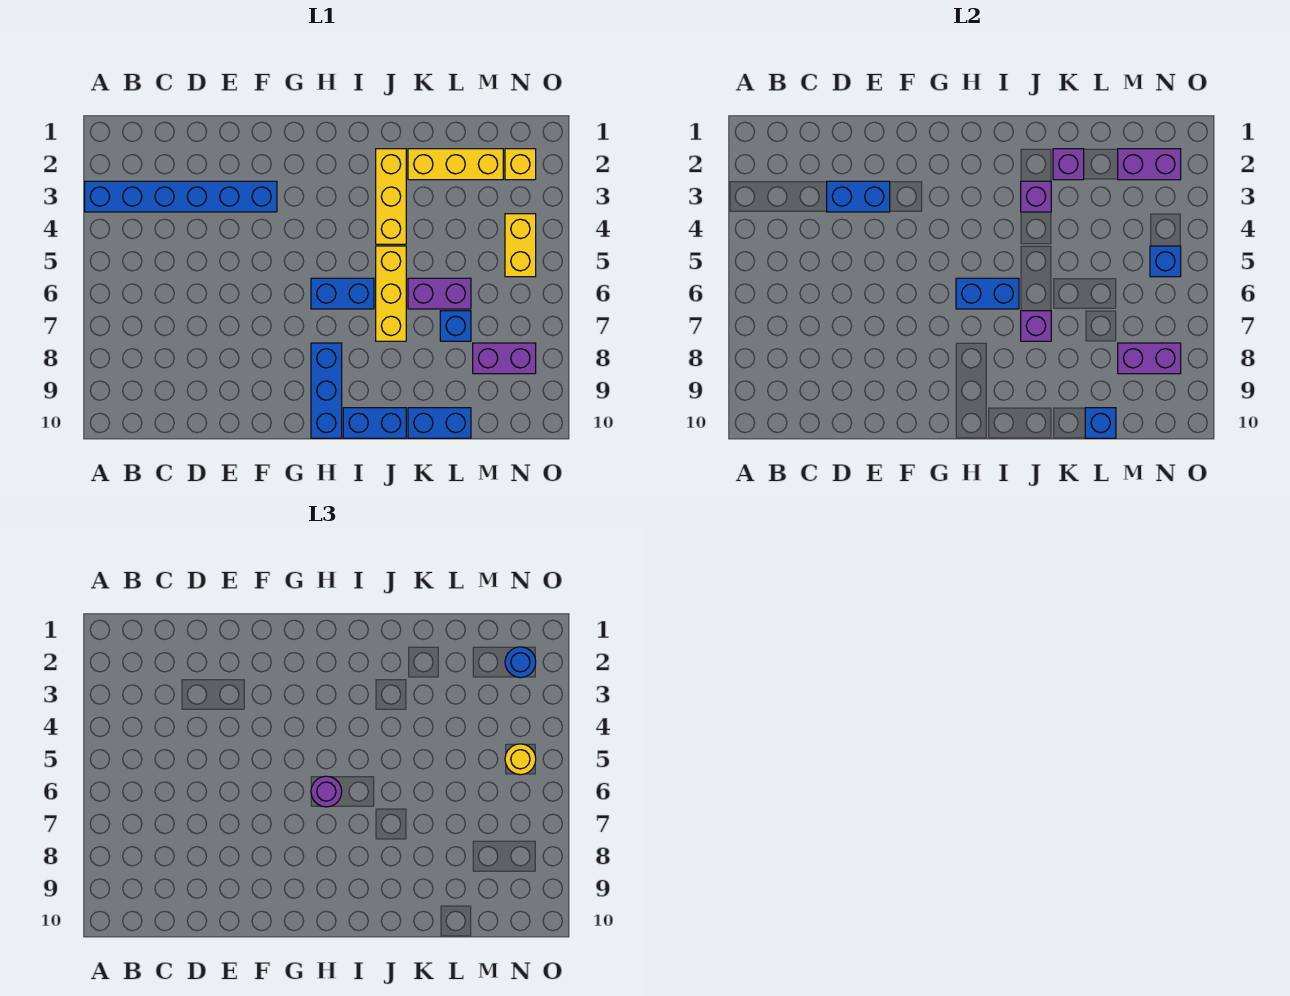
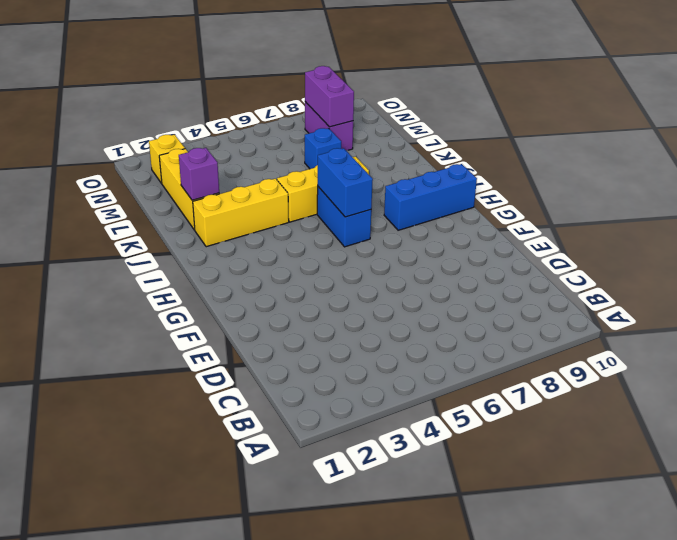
none -> blue 1x6 brick [85,181,277,212]
none -> blue 1x2 brick [343,408,406,438]
none -> purple 1x2 brick [408,278,471,309]

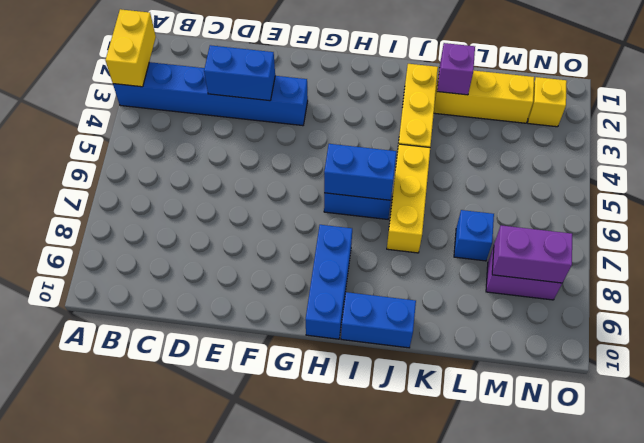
yellow 1x2 brick [106,9,156,87] -> yellow 1x2 brick moved to [505,214,536,277]
none -> purple 1x2 brick [408,278,471,309]
none -> blue 1x2 brick [408,408,471,438]
none -> purple 1x1 brick [1021,181,1051,212]

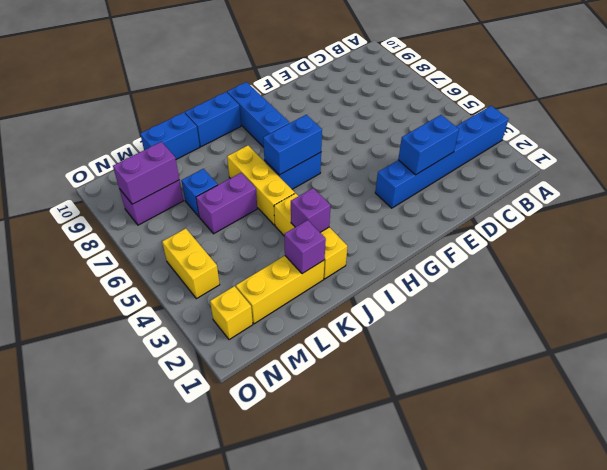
none -> purple 1x1 brick [1021,311,1051,341]
none -> blue 1x1 brick [1085,408,1116,438]
none -> purple 1x2 brick [1118,149,1181,180]

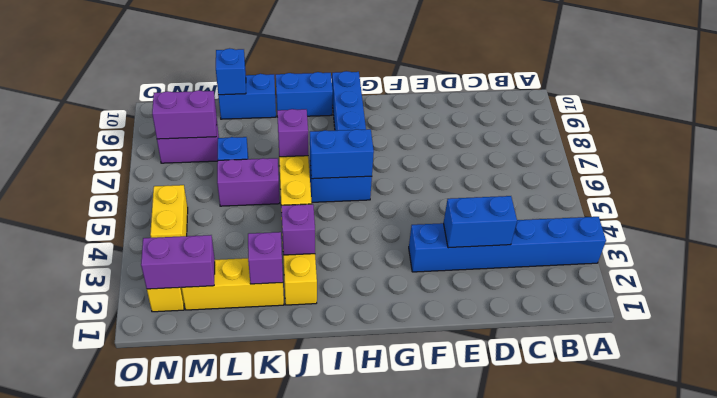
none -> blue 1x1 brick [1150,246,1181,277]
none -> purple 1x1 round brick [311,776,342,807]
none -> blue 1x1 round brick [505,647,536,678]

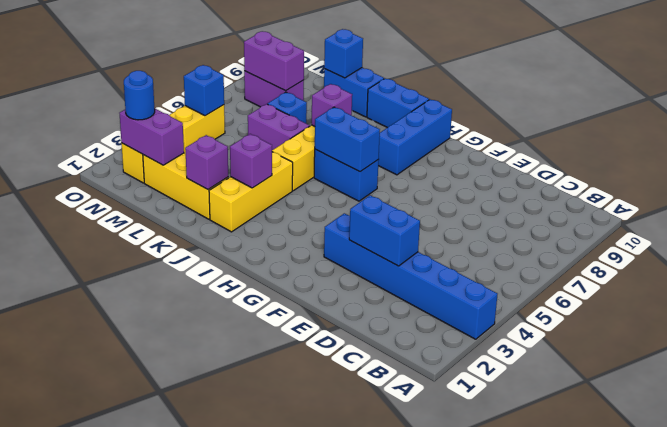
none -> purple 1x1 round brick [311,776,342,807]
none -> yellow 1x1 round brick [505,744,536,775]

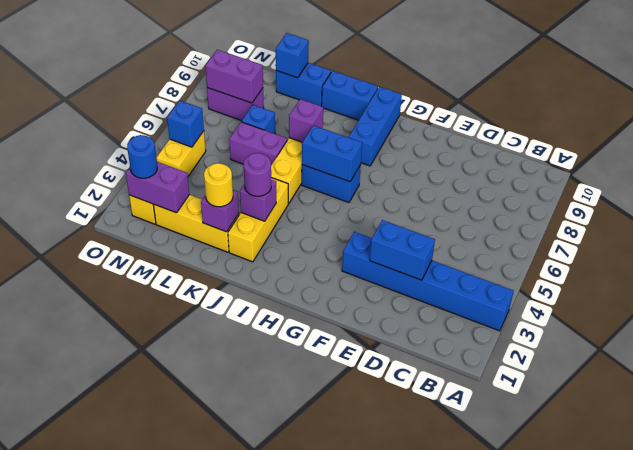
purple 1x1 round brick [244,153,271,196] -> purple 1x1 round brick moved to [311,776,342,807]
yellow 1x1 round brick [204,163,233,207] -> yellow 1x1 round brick moved to [505,744,536,775]

